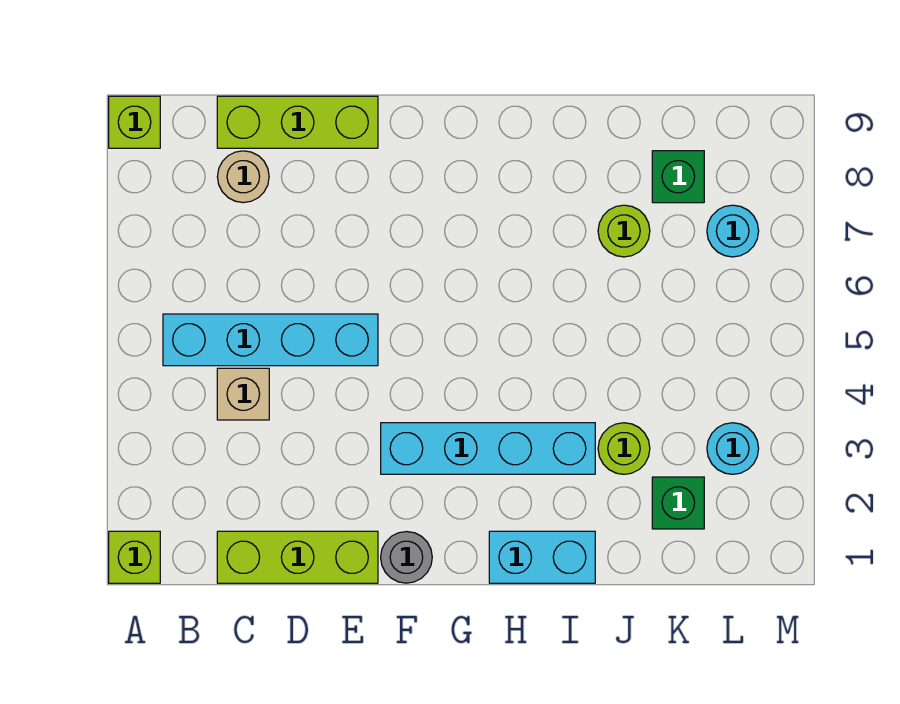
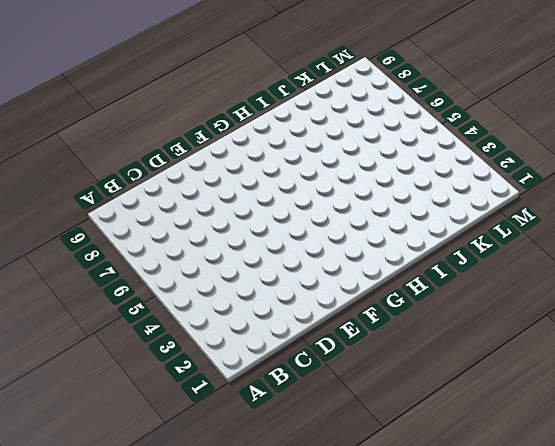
none -> lime 1x1 brick [109,531,160,583]
none -> lime 1x1 brick [109,96,160,148]
none -> cyan 1x4 brick [163,314,378,366]

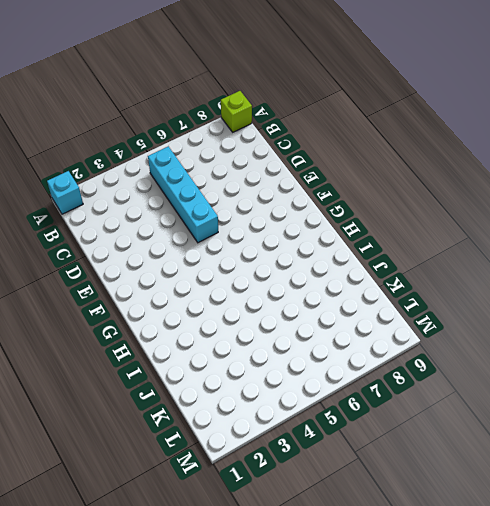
cyan 1x1 brick [47,171,83,214] -> lime 1x1 brick [109,531,160,583]
none -> lime 1x3 brick [217,531,378,583]
none -> tan 1x1 brick [217,368,269,420]
none -> tan 1x1 round brick [217,151,269,203]

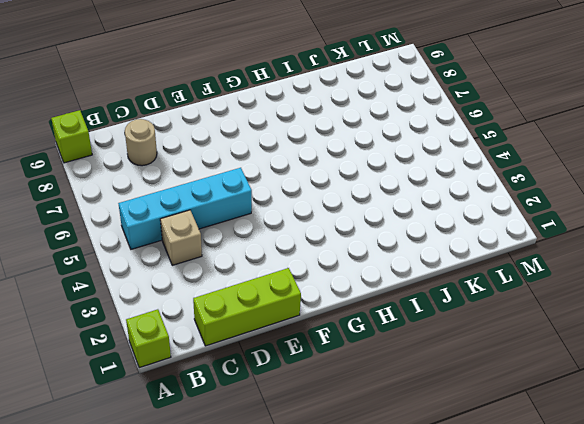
none -> lime 1x3 brick [217,96,378,148]
none -> grey 1x1 round brick [381,532,432,583]
none -> cyan 1x4 brick [381,423,595,474]

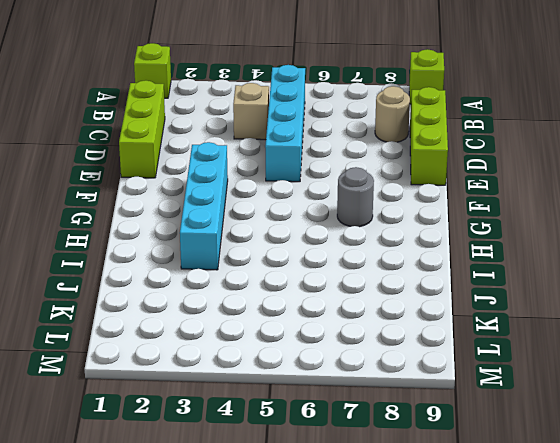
grey 1x1 round brick [337,167,374,227] -> grey 1x1 round brick moved to [381,532,432,583]
none -> cyan 1x2 brick [489,531,595,583]
none -> lime 1x1 round brick [598,423,650,474]
none -> lime 1x1 round brick [598,205,650,257]

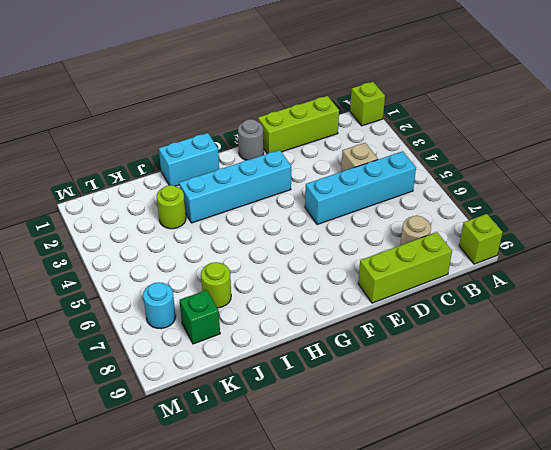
none -> green 1x1 brick [652,477,704,529]
none -> cyan 1x1 round brick [707,423,759,474]

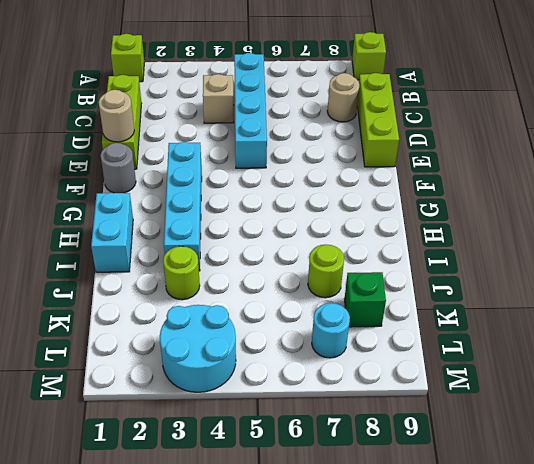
tan 1x1 round brick [99,90,134,142] -> none
cyan 2x2 round brick [160,305,236,392] -> cyan 1x1 round brick [707,423,759,474]
none -> green 1x1 brick [652,477,704,529]

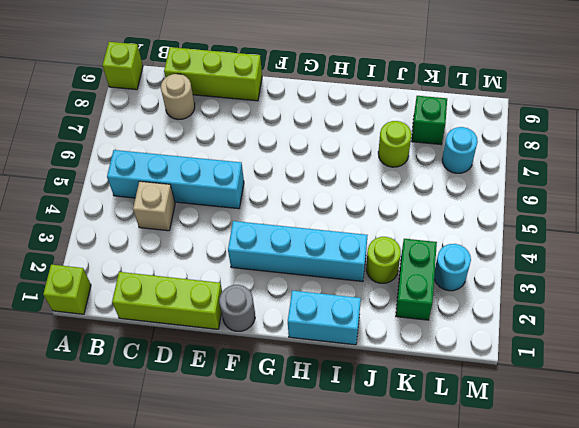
green 1x2 brick [396,239,437,320] -> green 1x1 brick [652,477,704,529]

